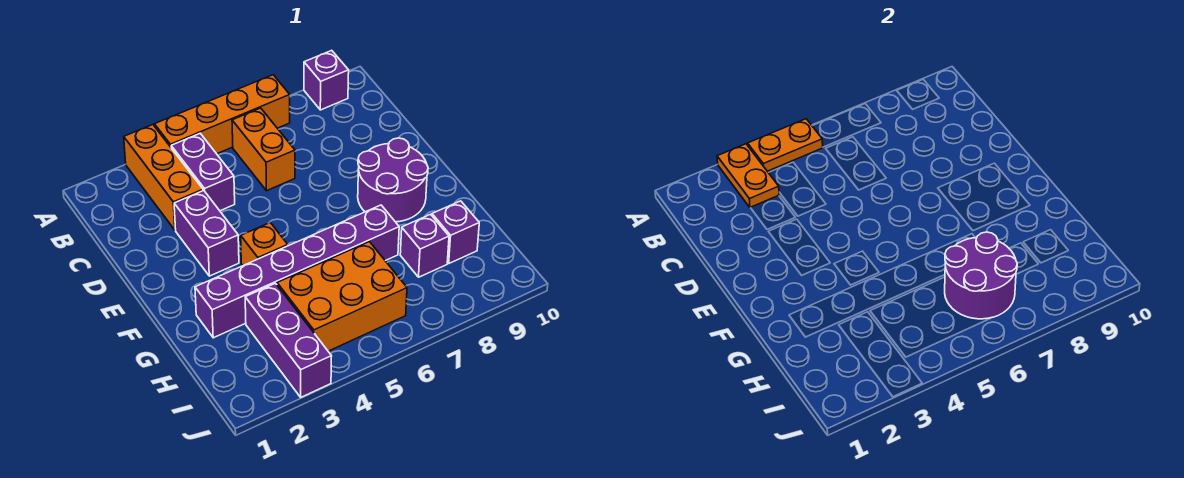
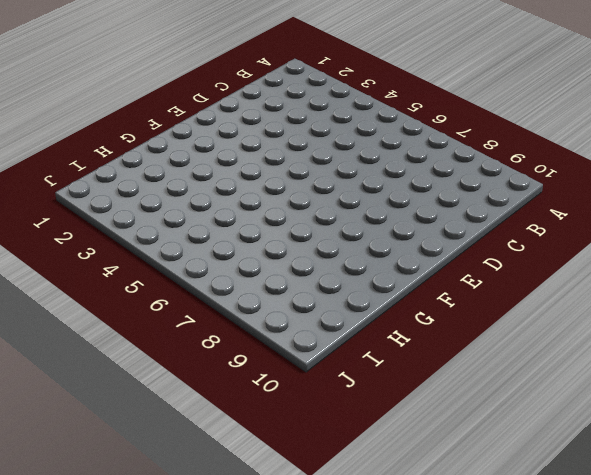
none -> orange 1x3 brick [124,125,203,230]
none -> orange 1x4 brick [154,75,290,154]
none -> purple 1x1 brick [304,50,349,110]

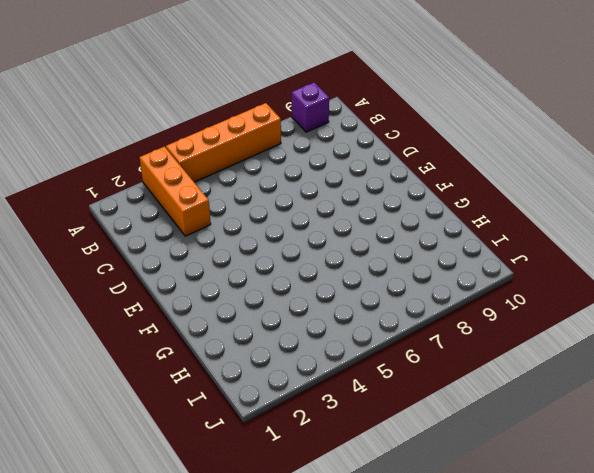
none -> purple 1x2 brick [171,134,235,211]
none -> orange 1x2 brick [232,108,295,191]
none -> purple 1x2 brick [174,191,239,276]

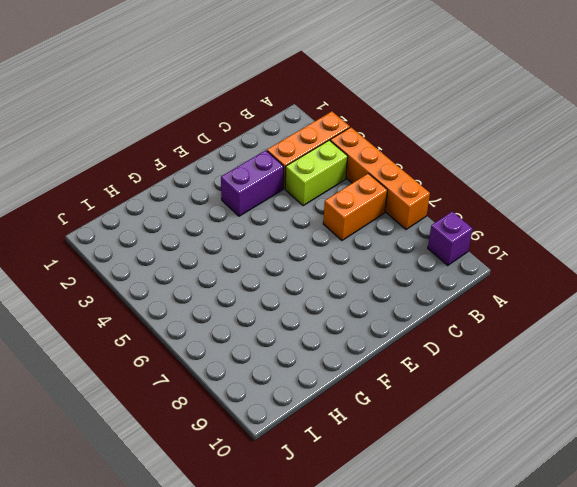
lime 1x2 brick [285,140,348,206] -> purple 1x2 brick [171,134,235,211]
none -> purple 2x2 round brick [358,138,428,222]
none -> orange 1x1 brick [241,223,288,266]
none -> purple 1x6 brick [195,205,399,338]

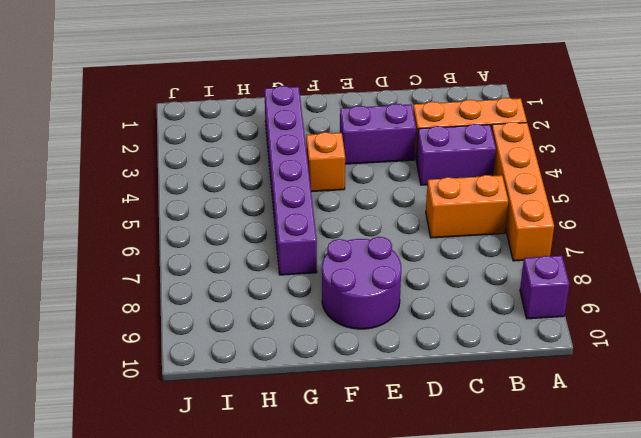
none -> purple 1x3 brick [245,283,331,397]
none -> orange 2x3 brick [277,242,407,351]
none -> purple 1x1 brick [400,214,449,277]

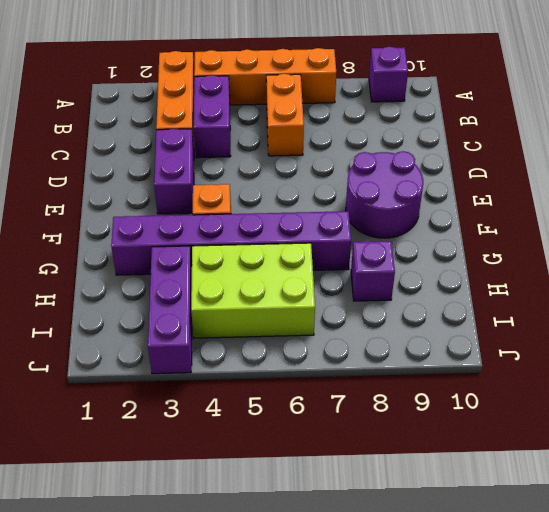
lime 2x3 brick [191,243,315,338] -> orange 2x3 brick [277,242,407,351]
none -> purple 1x1 brick [432,201,479,263]
none -> orange 1x2 plate [717,144,779,208]
none -> orange 1x2 plate [748,119,823,171]

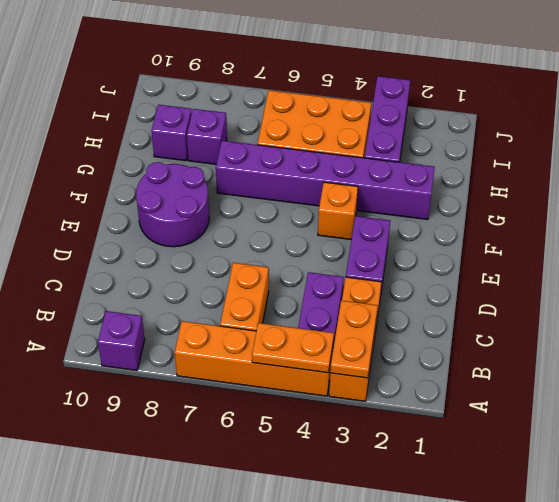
none -> purple 2x2 round brick [945,232,1017,319]

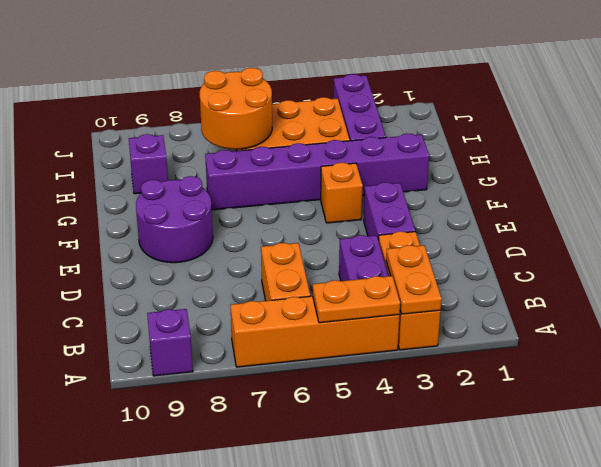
orange 2x2 round brick [200,68,272,149] -> purple 2x2 round brick [945,232,1017,319]
none -> purple 1x1 brick [400,214,449,277]

